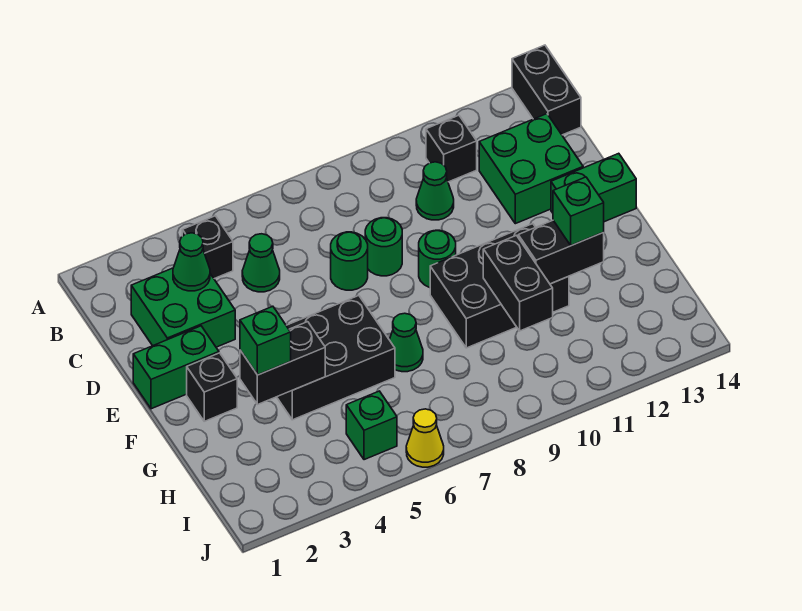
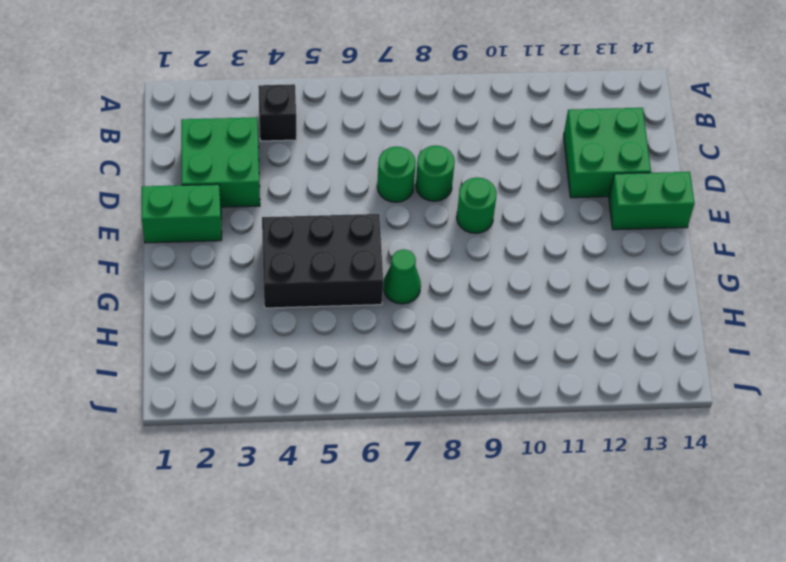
none -> black 1x2 brick [512,45,581,135]
none -> black 1x1 brick [426,115,477,182]
none -> green 1x1 cone [242,234,280,292]

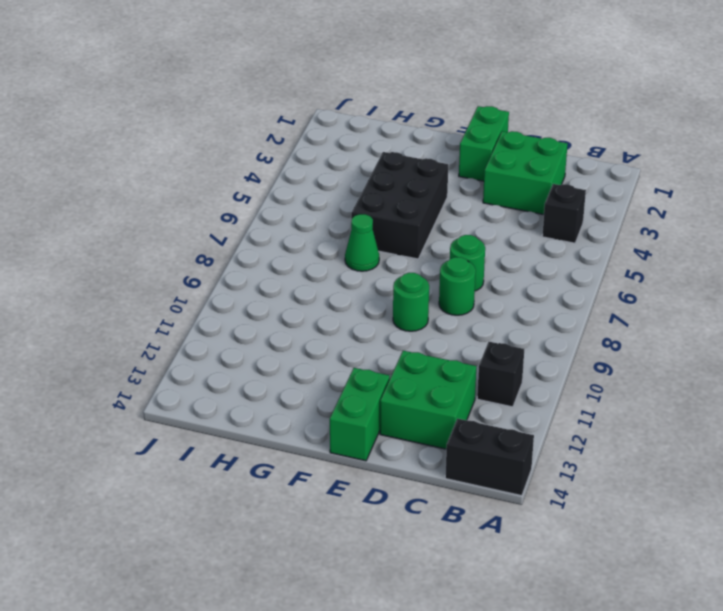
none -> green 1x1 cone [242,234,280,292]
none -> green 1x1 cone [416,162,454,220]
none -> black 1x1 brick [187,353,237,421]

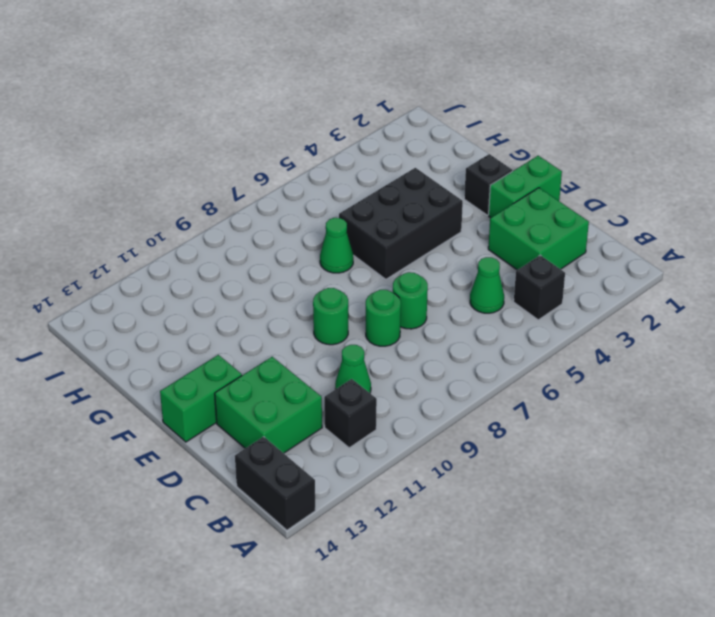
none -> black 2x3 brick [430,224,569,348]
none -> green 1x1 brick [346,391,397,460]
none -> yellow 1x1 cone [406,409,444,467]

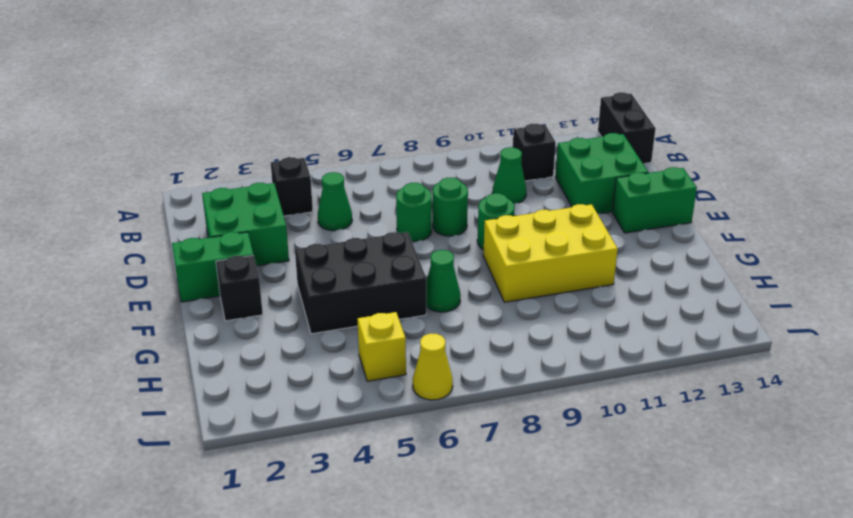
yellow 2x3 brick [483,204,618,302] -> black 2x3 brick [430,224,569,348]
yellow 1x1 brick [357,312,406,381] -> green 1x1 brick [346,391,397,460]
none -> green 1x1 cone [173,233,210,291]
none -> black 1x2 brick [240,322,325,405]
none -> black 1x2 brick [483,235,553,331]

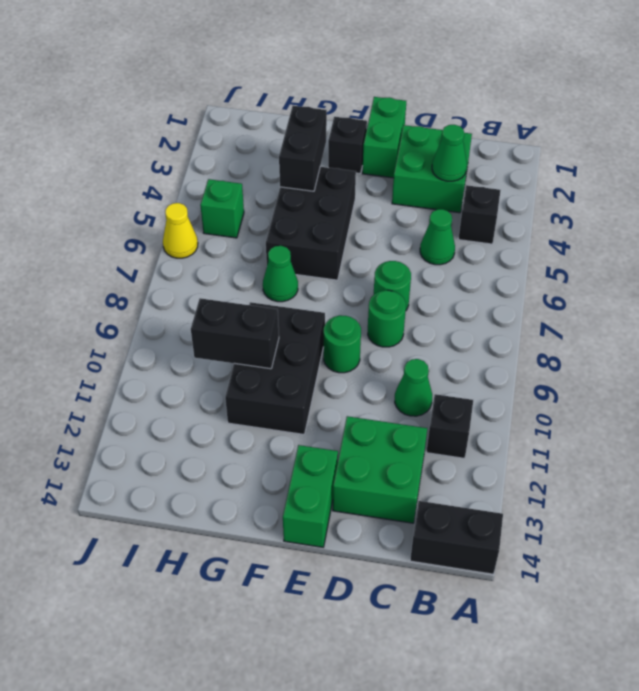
none -> black 1x2 brick [518,220,604,284]
none -> green 1x1 brick [240,306,291,375]
none -> green 1x1 brick [553,177,604,246]

